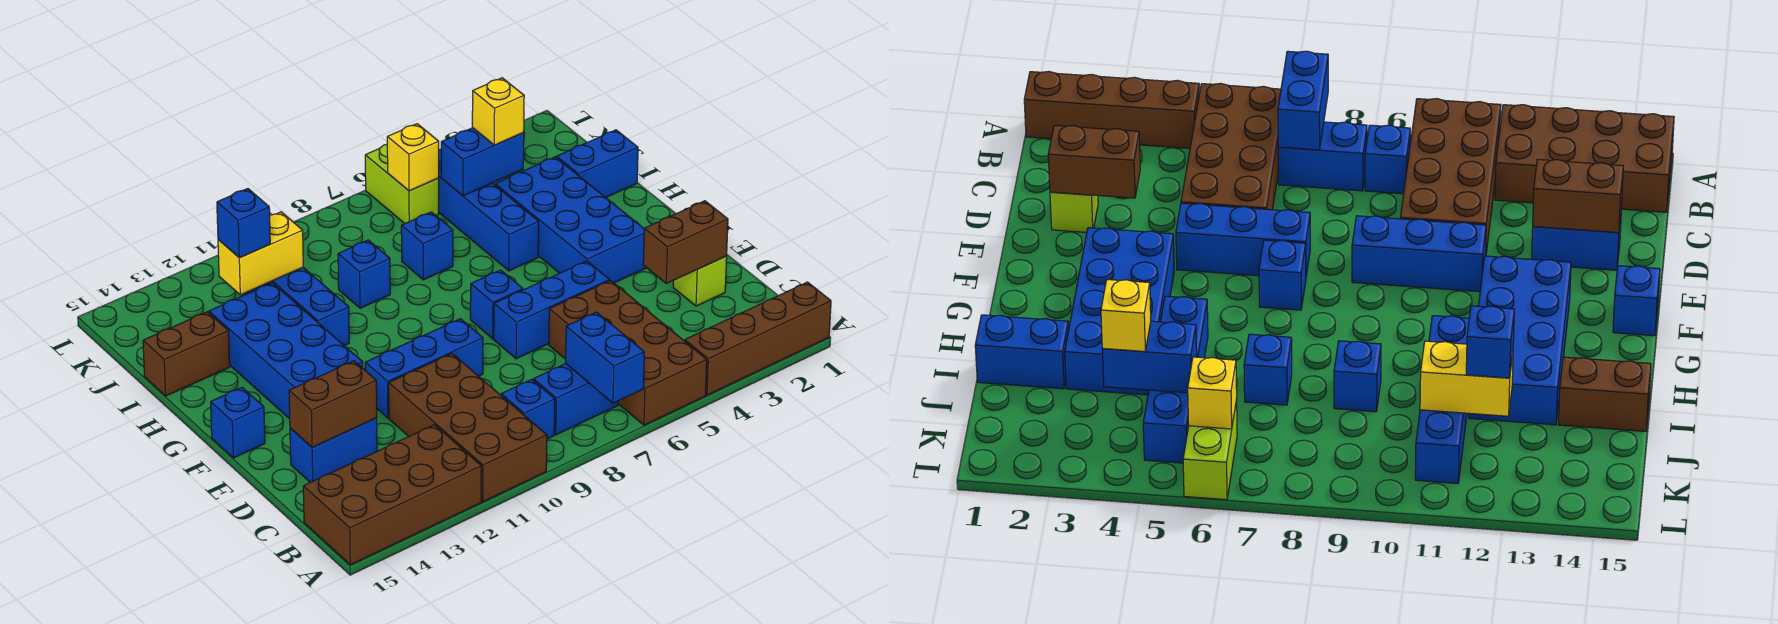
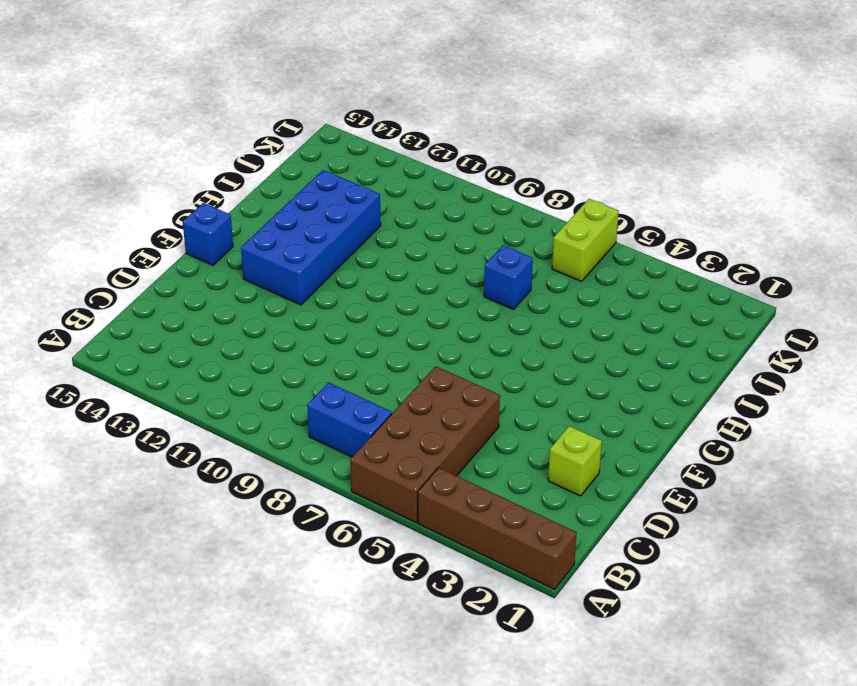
none -> brown 2x4 brick [389,354,547,502]
none -> brown 2x4 brick [303,425,482,565]
none -> blue 1x1 brick [501,379,555,439]

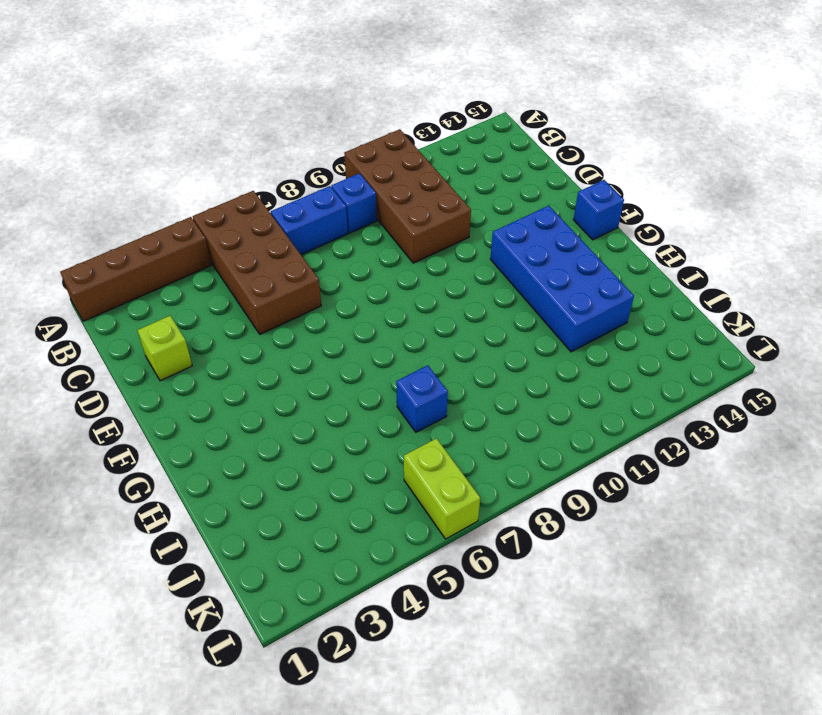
none -> brown 2x4 brick [303,425,482,565]
none -> blue 1x2 brick [290,418,377,482]
none -> blue 1x3 brick [494,261,610,359]

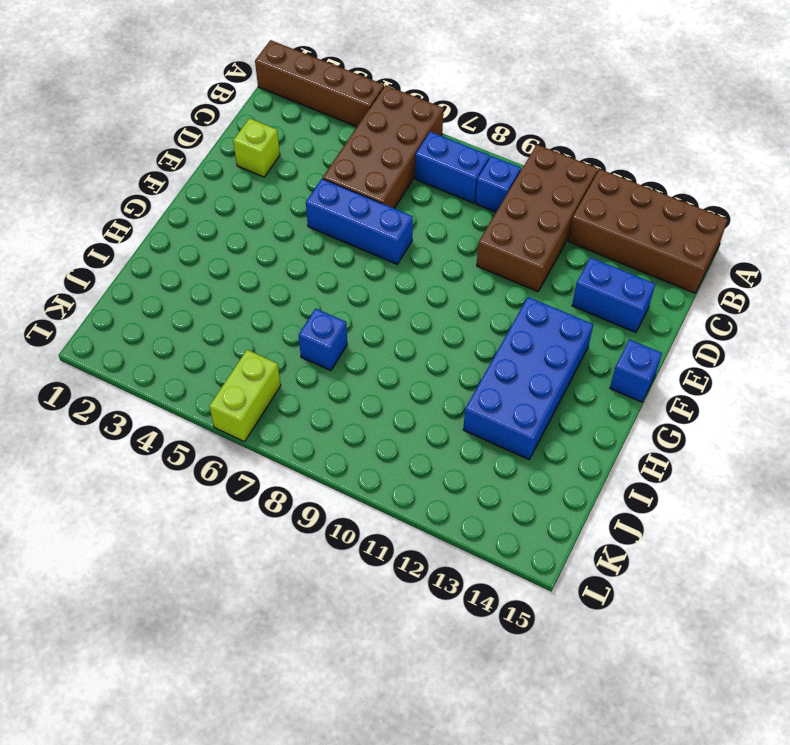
none -> blue 1x3 brick [365,319,483,418]
none -> blue 2x4 brick [495,157,646,283]
none -> blue 1x1 brick [470,270,523,339]

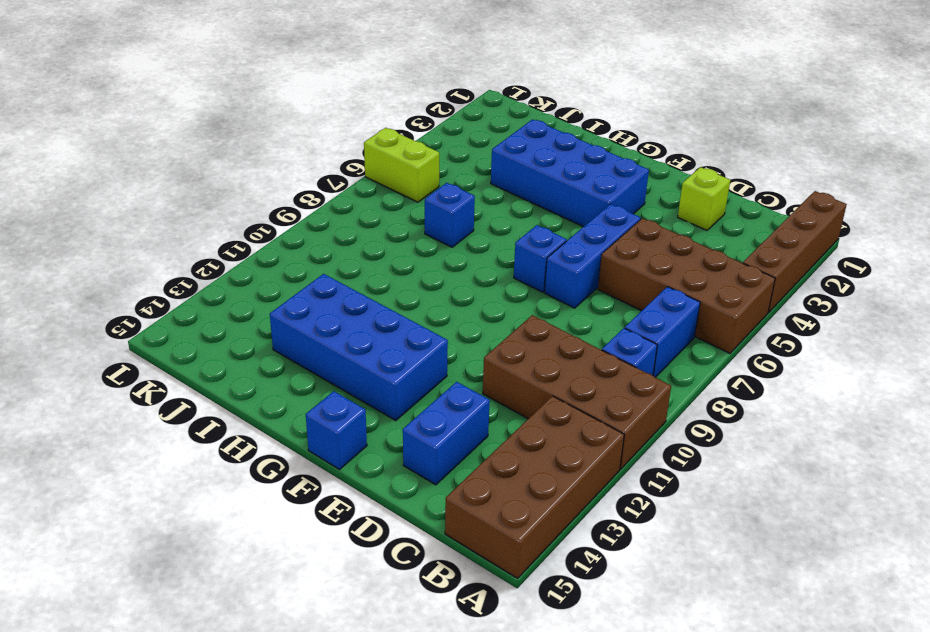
none -> blue 1x3 brick [365,319,483,418]
none -> blue 1x4 brick [439,149,539,271]
none -> blue 1x4 brick [246,267,349,346]

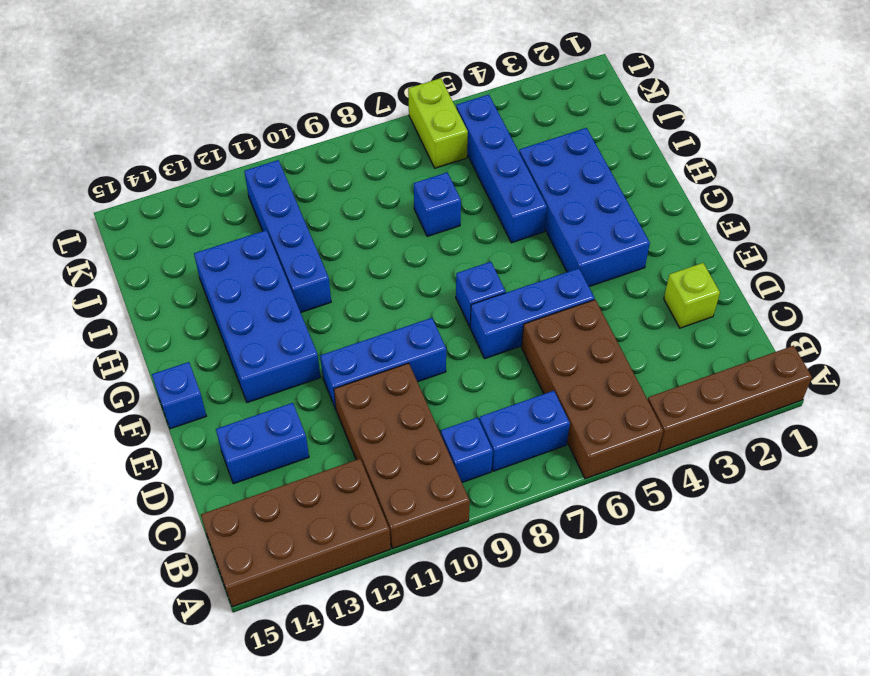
none -> blue 1x2 brick [557,130,638,197]
none -> blue 1x1 brick [338,240,390,308]
none -> brown 1x2 brick [143,312,230,396]

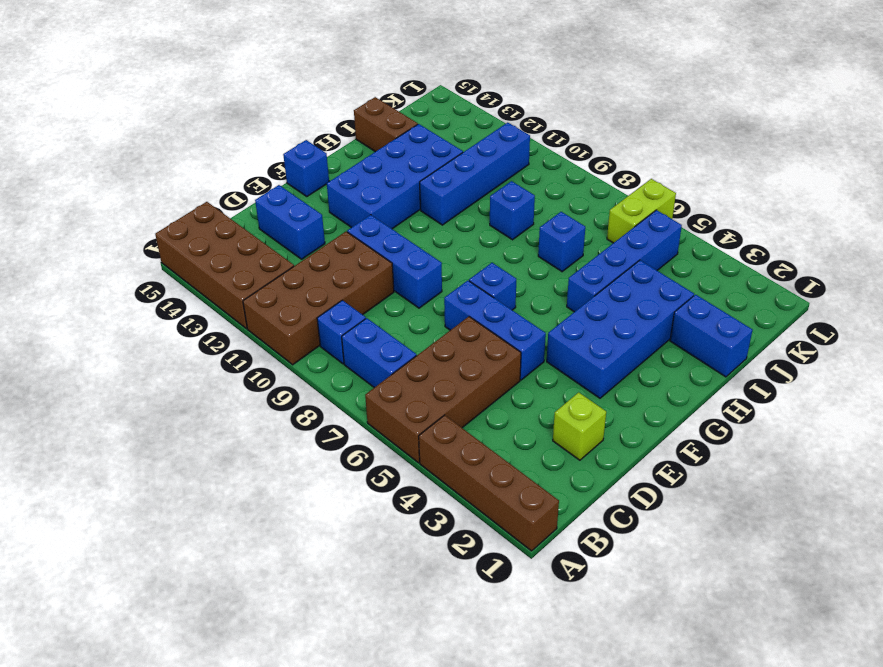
none -> blue 1x2 brick [566,312,644,403]
none -> brown 1x2 brick [643,201,728,284]
none -> brown 1x2 brick [289,361,377,448]

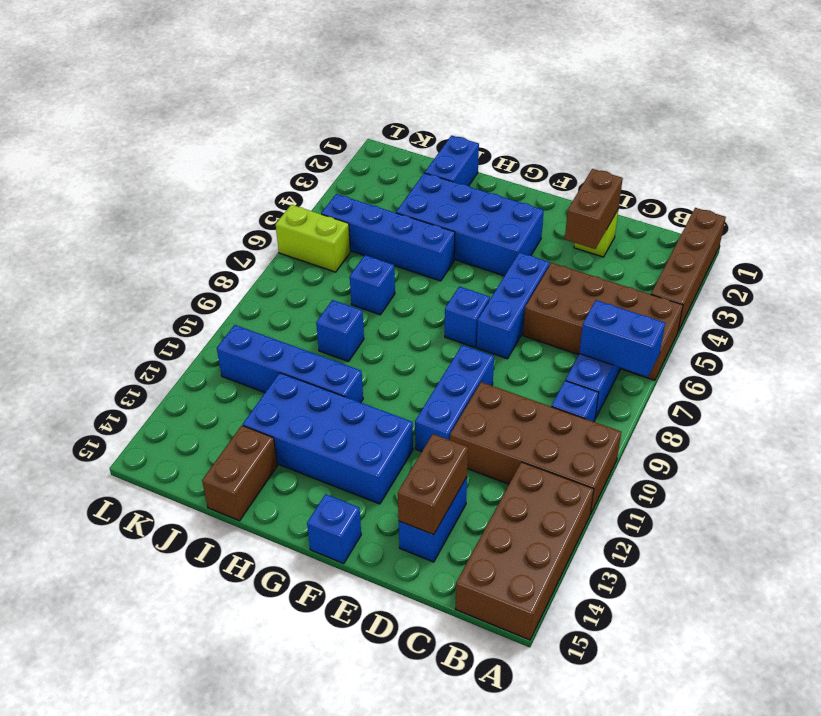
none -> blue 1x2 brick [441,128,524,196]
none -> yellow 1x2 brick [218,212,303,295]
none -> yellow 1x1 brick [387,124,439,191]

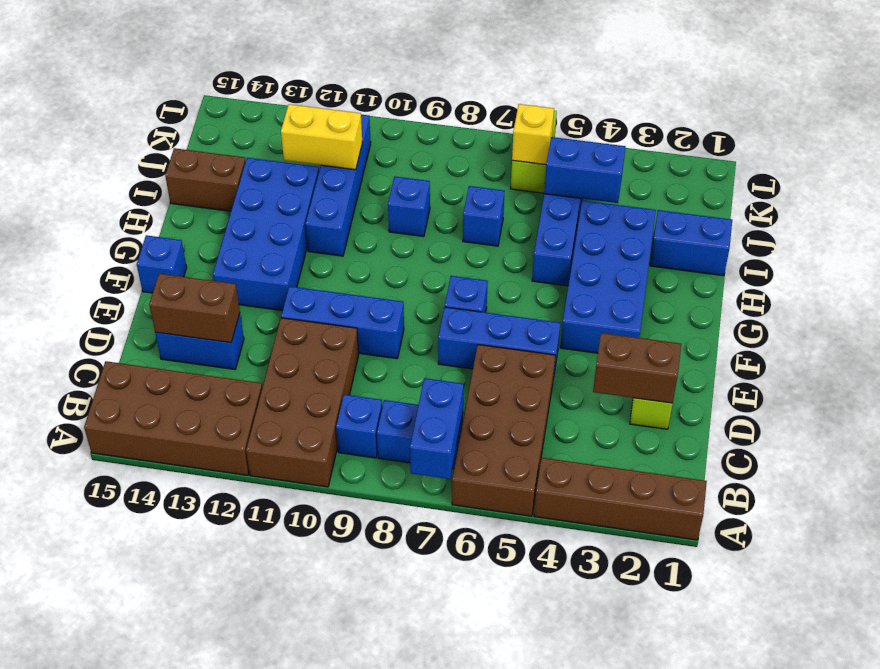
none -> yellow 1x1 brick [472,78,524,145]
none -> blue 1x1 brick [217,189,270,258]

